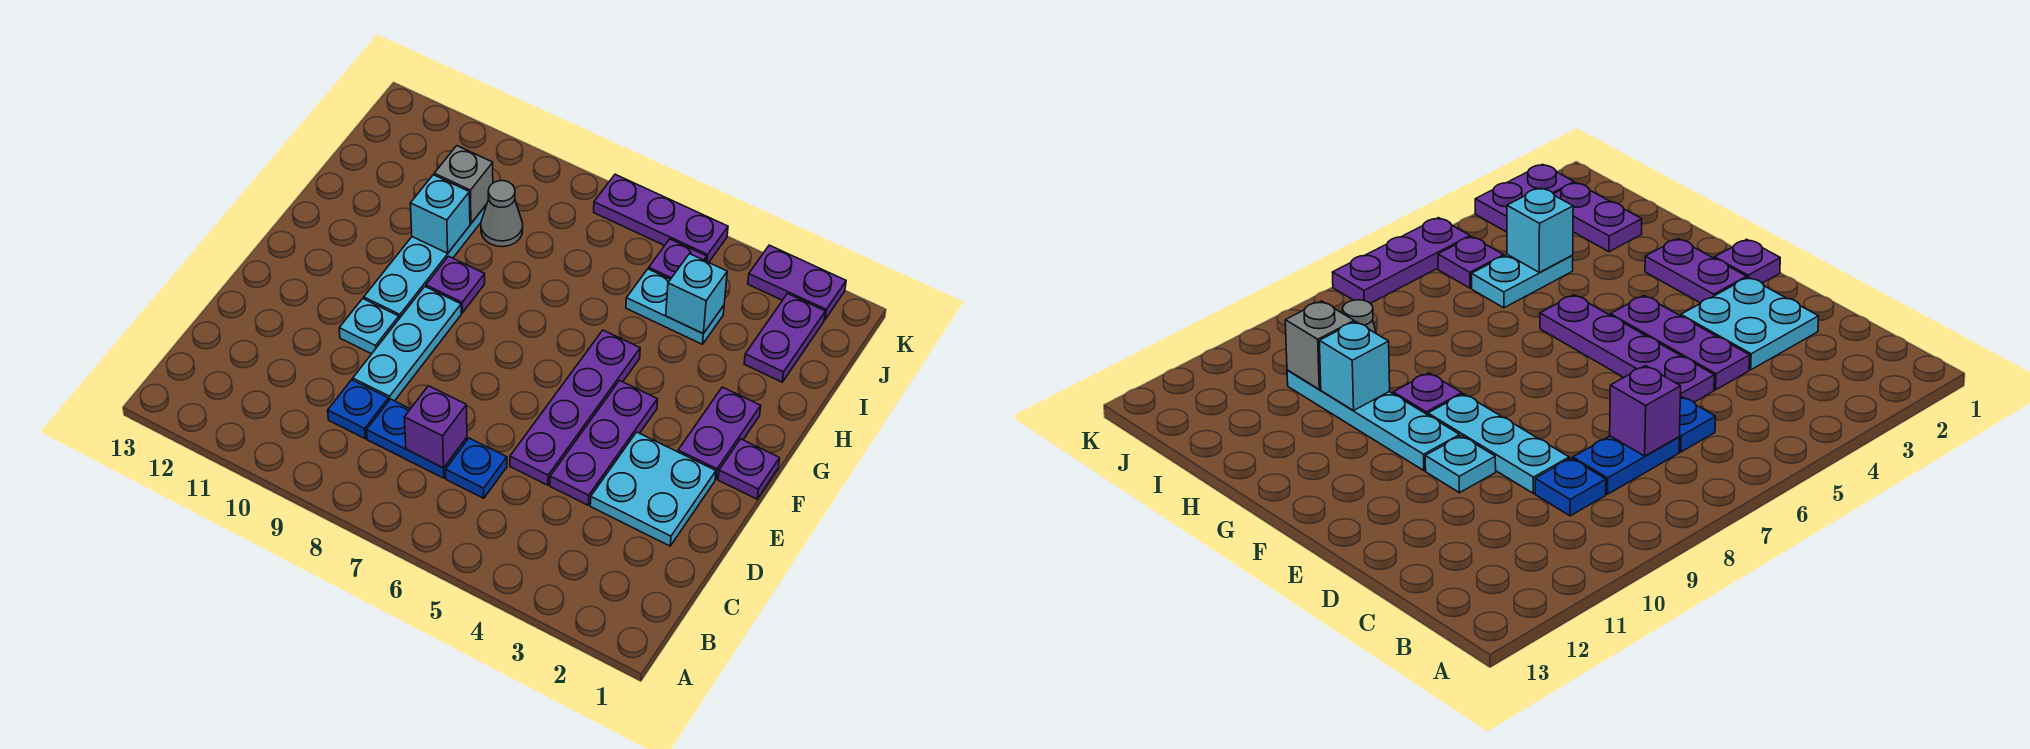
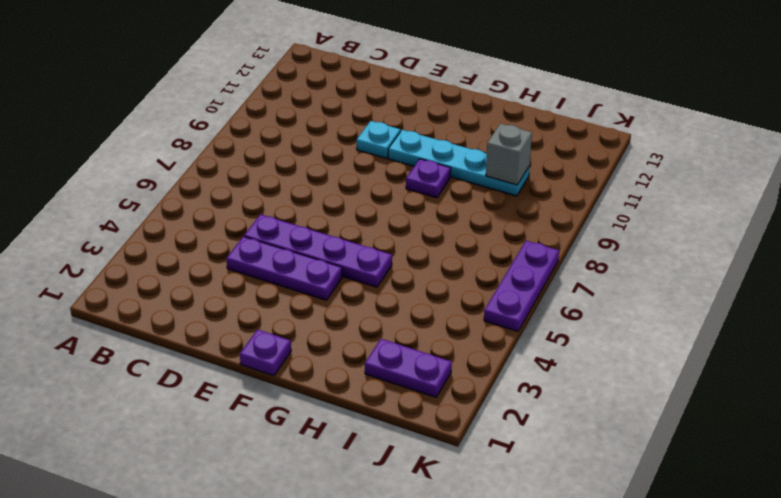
none -> blue 1x1 plate [446,438,507,498]
none -> blue 1x2 plate [367,399,467,478]
none -> blue 1x1 plate [328,380,389,439]

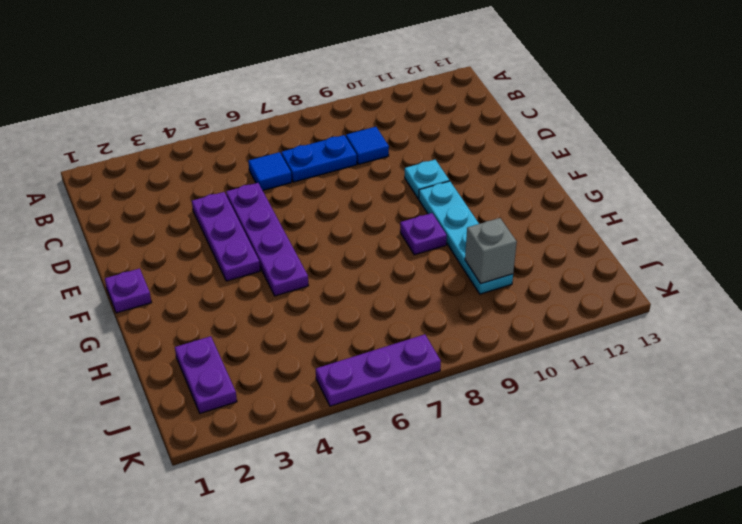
blue 1x1 tile [248,152,292,190] -> blue 1x1 plate [446,438,507,498]
blue 1x1 tile [346,127,389,164] -> blue 1x1 plate [328,380,389,439]
none -> cyan 2x2 plate [590,432,716,546]
none -> cyan 1x3 plate [353,287,461,401]
none -> purple 1x2 plate [678,387,761,479]

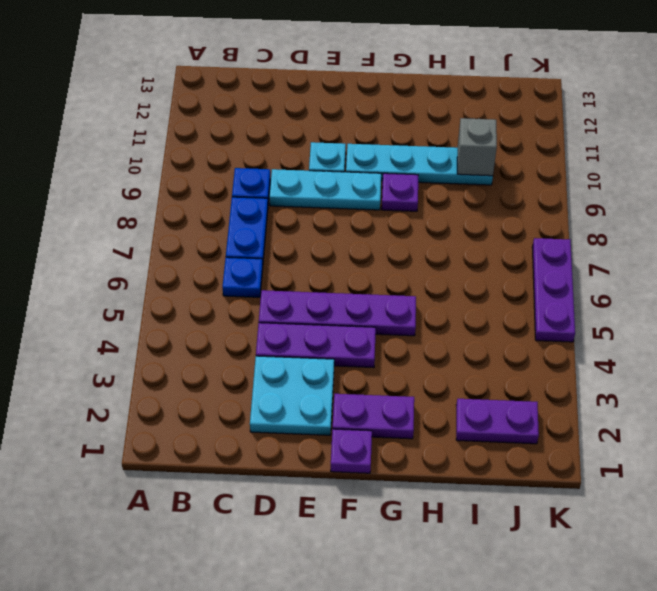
none -> cyan 1x2 plate [626,269,724,344]
none -> grey 1x1 cone [481,181,523,247]
none -> purple 1x1 plate [649,239,707,279]

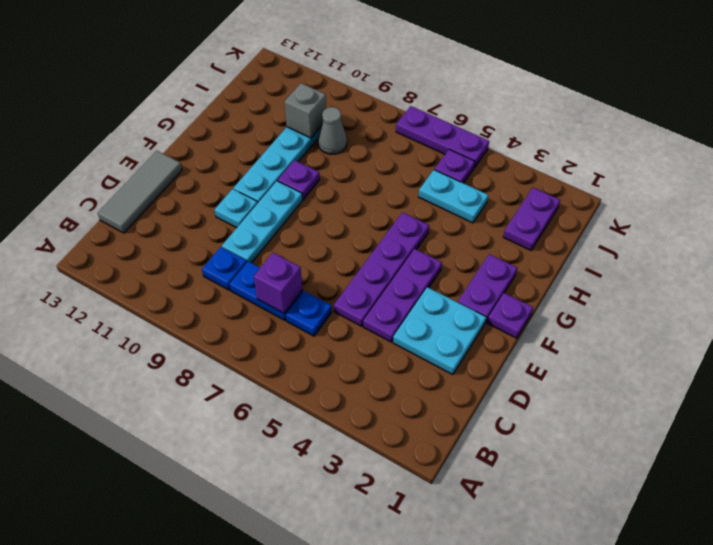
grey 1x3 tile [98,151,182,233] -> none
none -> purple 1x2 plate [748,245,846,320]
none -> cyan 1x1 brick [410,175,470,253]
none -> cyan 1x1 brick [666,254,727,333]

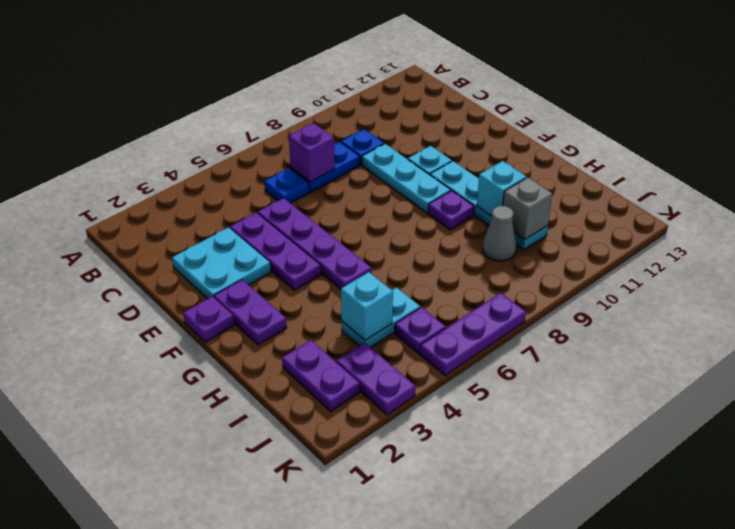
purple 1x2 plate [337,343,415,415] -> purple 1x2 plate turned to [748,245,846,320]

